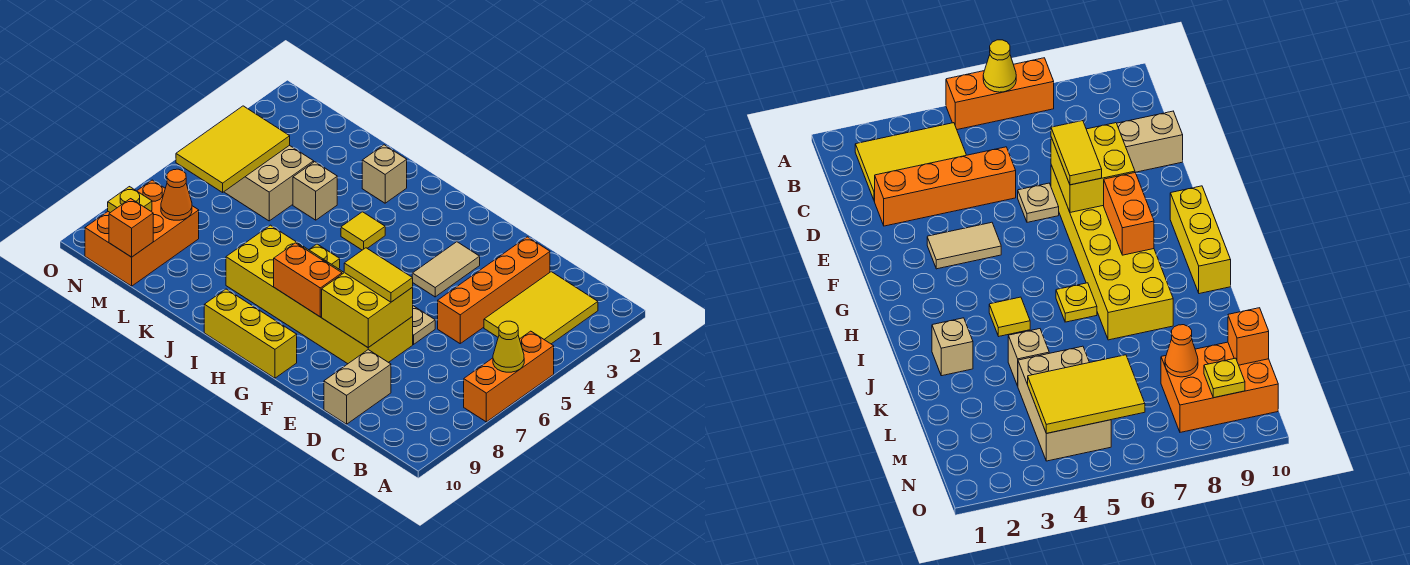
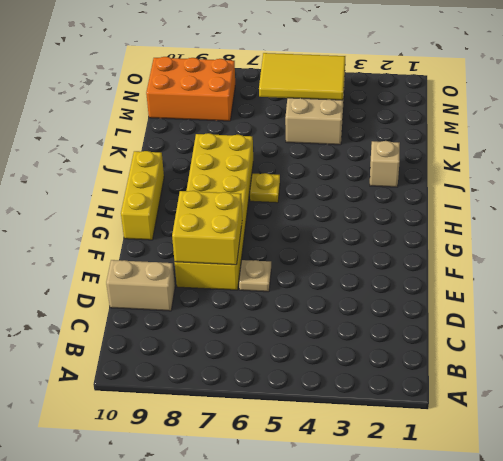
none -> orange 1x3 brick [464,331,554,422]
none -> yellow 2x3 tile [484,272,598,344]
none -> orange 1x4 brick [438,237,550,343]

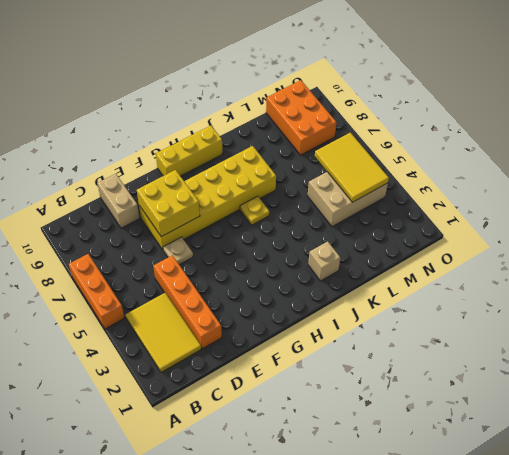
none -> tan 1x2 tile [412,242,480,297]
none -> yellow 1x1 tile [341,212,385,250]
none -> tan 1x1 brick [293,162,337,220]

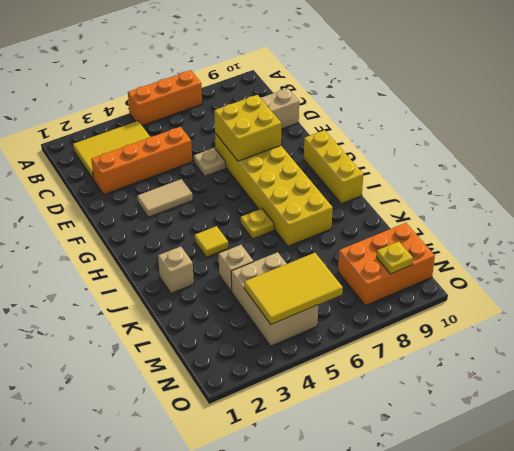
none -> yellow 1x1 cone [493,321,524,372]
none -> orange 1x2 brick [274,243,342,317]
none -> orange 1x1 cone [161,169,192,220]

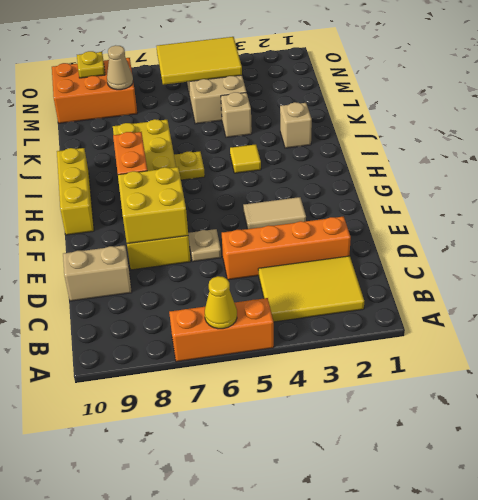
tan 1x1 cone [107,45,133,90] -> orange 1x1 cone [161,169,192,220]
none -> orange 1x1 brick [109,199,153,257]
none -> yellow 1x2 tile [344,248,413,302]

